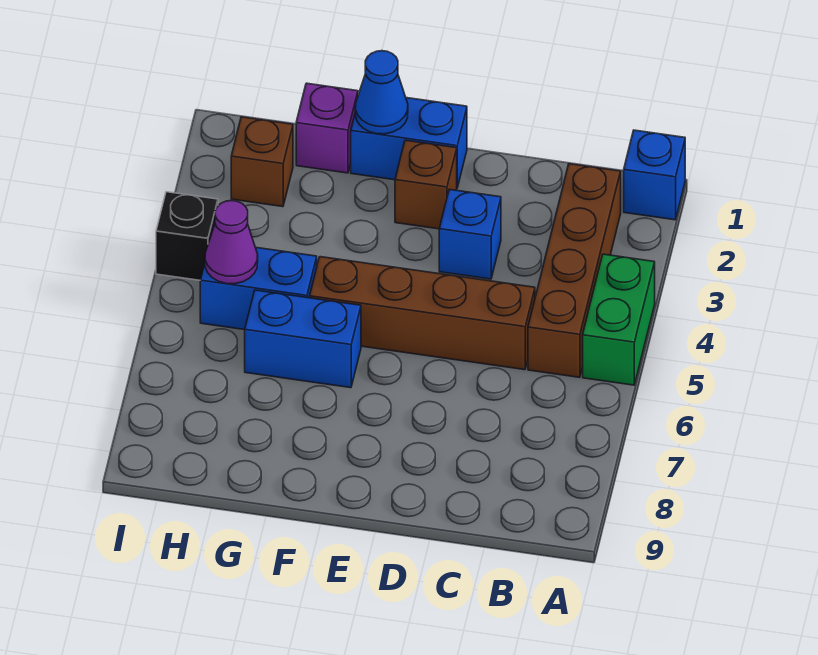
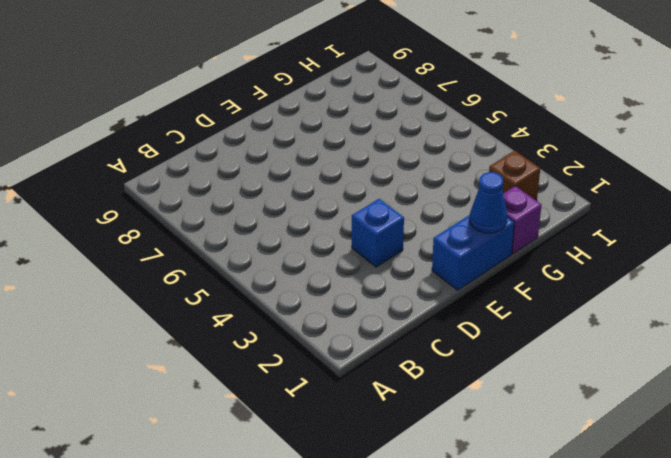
none -> blue 1x1 brick [624,130,685,220]
none -> green 1x2 brick [583,254,655,385]
none -> brown 1x4 brick [528,164,621,377]

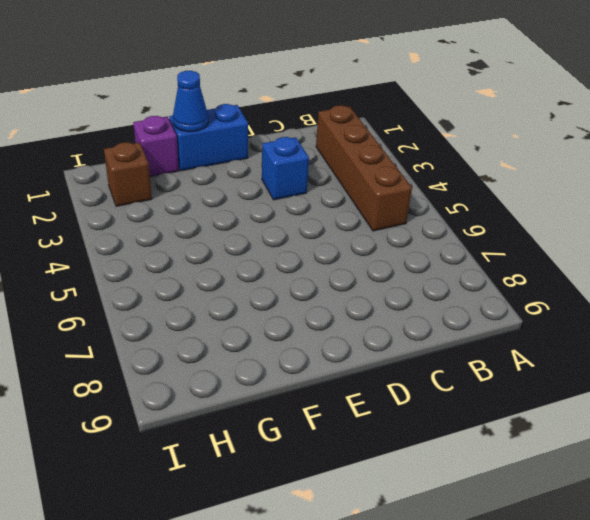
none -> blue 1x1 brick [624,130,685,220]
none -> green 1x2 brick [583,254,655,385]
none -> brown 1x4 brick [310,257,535,370]

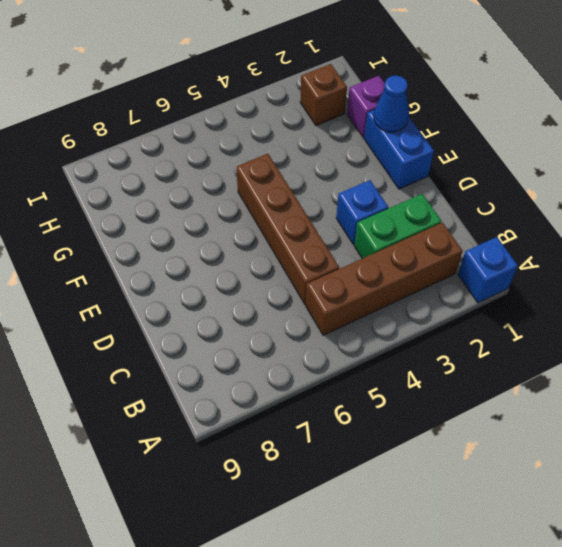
green 1x2 brick [354,194,442,259] -> green 1x2 brick moved to [583,254,655,385]
none -> brown 1x1 brick [395,140,457,229]
none -> blue 1x2 brick [245,290,361,388]
none -> blue 1x2 brick [200,248,317,330]

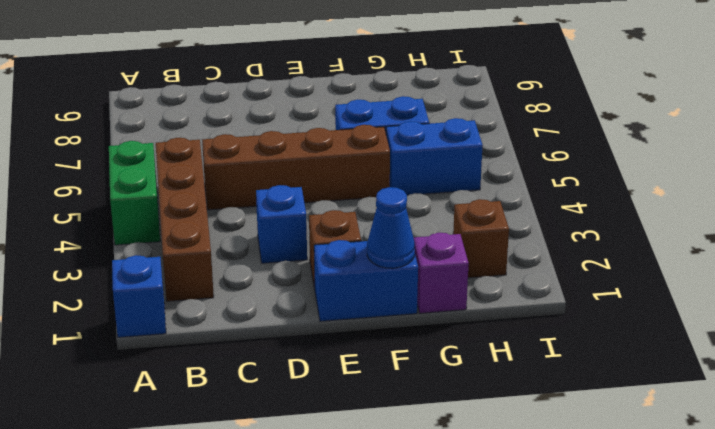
none -> black 1x1 brick [156,192,218,280]
none -> purple 1x1 cone [205,201,258,284]

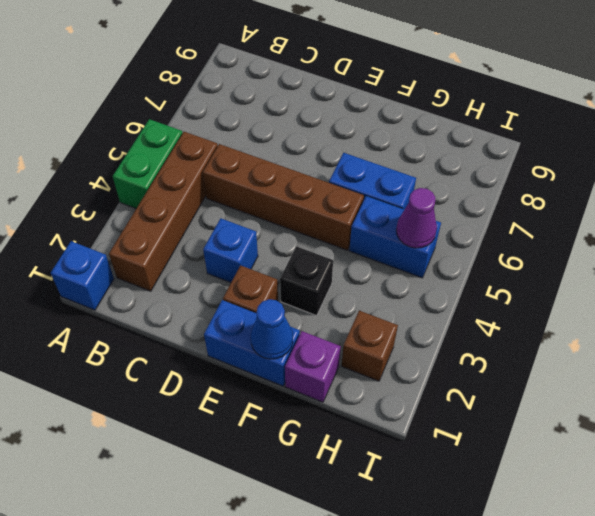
black 1x1 brick [280,246,333,316] -> black 1x1 brick moved to [156,192,218,280]

